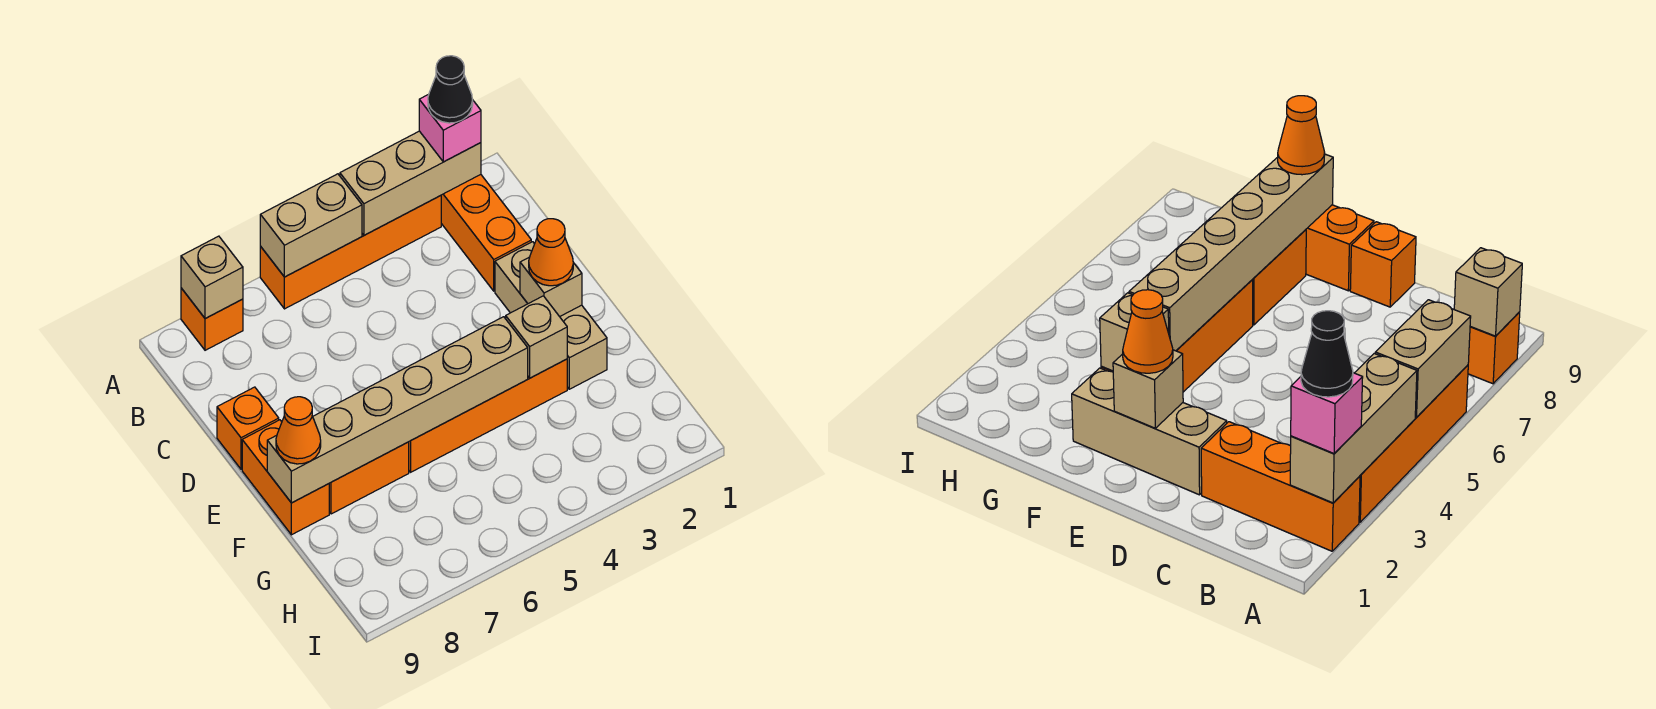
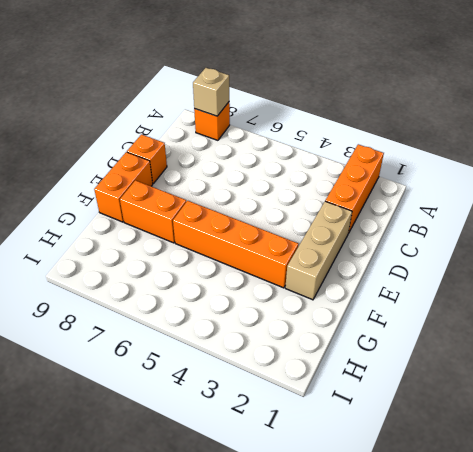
none -> orange 1x4 brick [260,196,441,309]
none -> tan 1x3 brick [340,131,481,235]
none -> tan 1x2 brick [260,174,362,277]

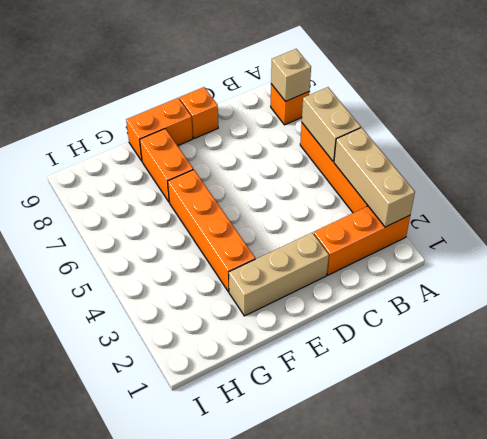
none -> tan 1x1 brick [520,257,582,317]
none -> tan 1x1 brick [506,296,567,378]
none -> tan 1x6 brick [267,317,528,503]

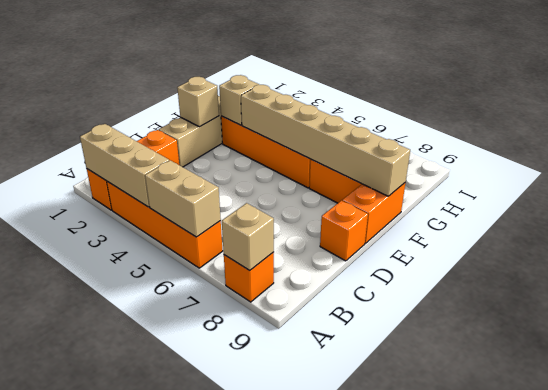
none -> pink 1x1 brick [419,95,481,162]
none -> orange 1x1 cone [529,219,573,286]
none -> orange 1x1 cone [276,397,321,464]

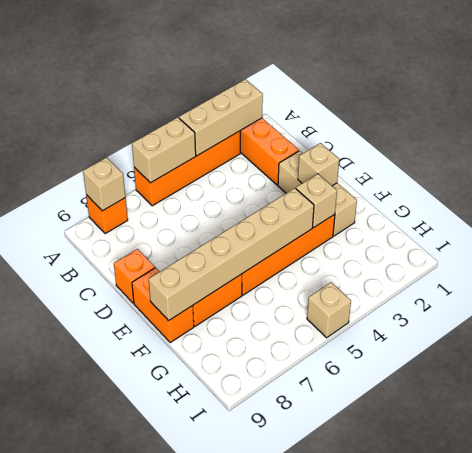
tan 1x1 brick [307,282,351,338] -> none
none -> pink 1x1 brick [419,95,481,162]
none -> orange 1x1 cone [529,219,573,286]
none -> orange 1x1 cone [276,397,321,464]

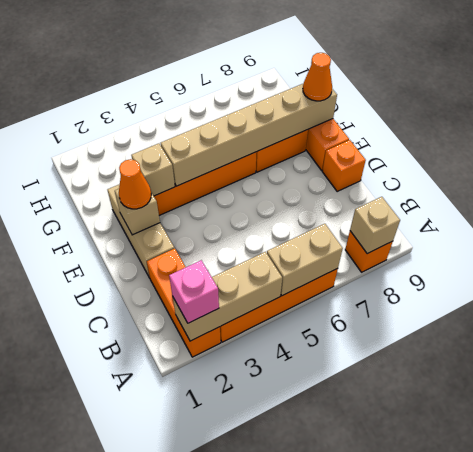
none -> black 1x1 cone [428,56,473,123]

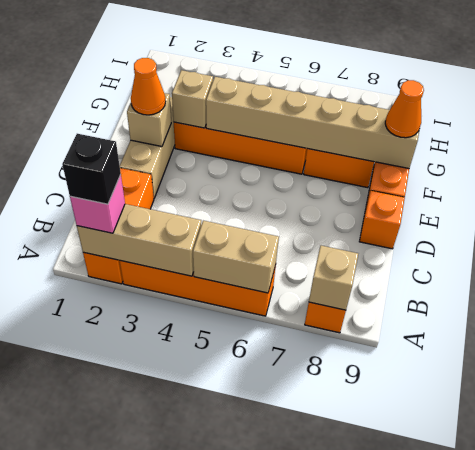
black 1x1 brick [62,134,121,204] -> black 1x1 cone [428,56,473,123]

